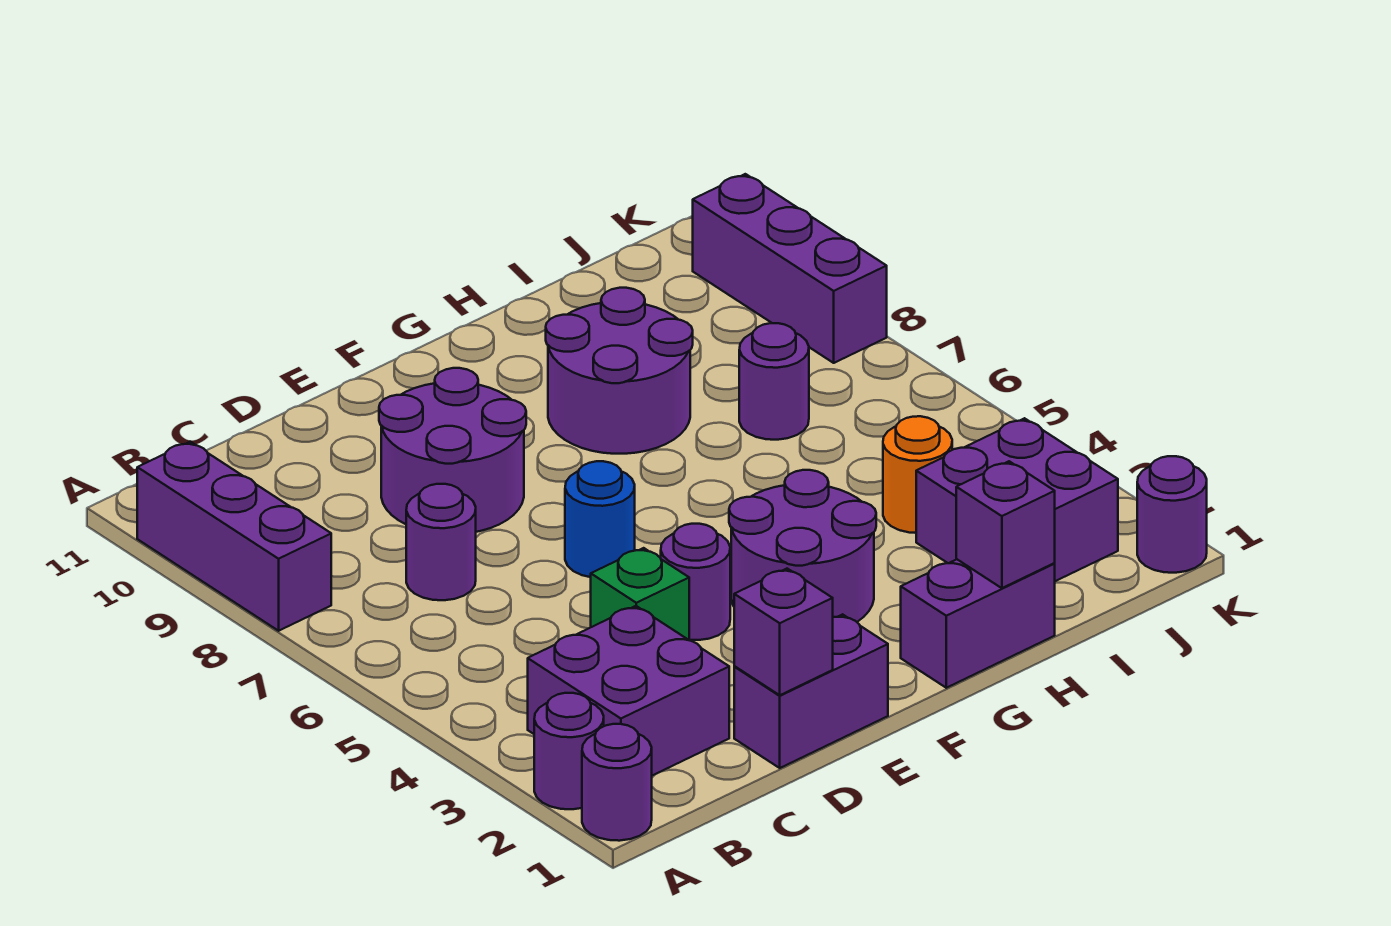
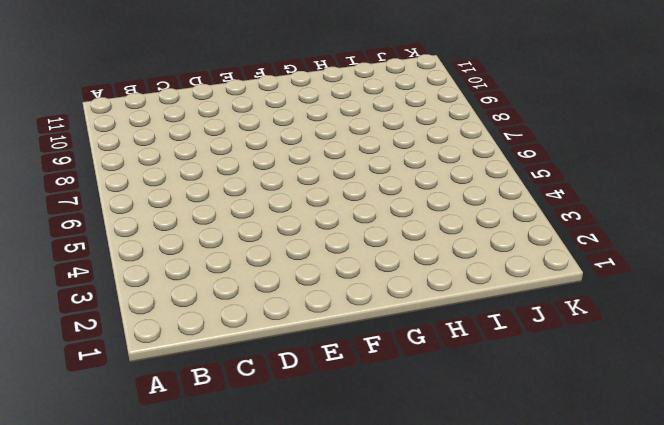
none -> purple 1x1 round brick [582,724,652,841]
none -> purple 1x1 round brick [534,693,604,809]
none -> purple 1x3 brick [137,442,331,631]

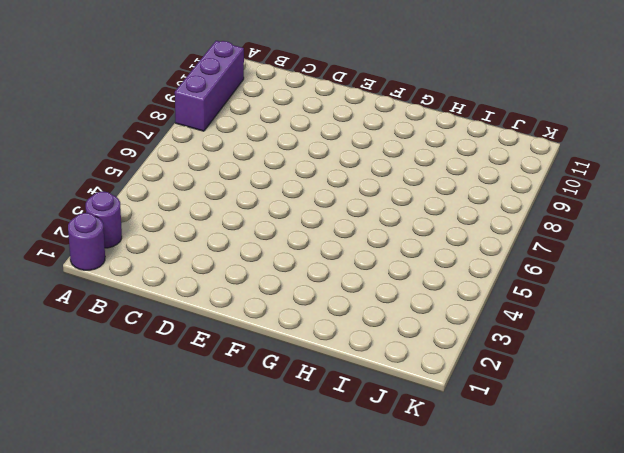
none -> purple 2x2 brick [528,606,729,776]
none -> purple 1x1 round brick [406,484,476,600]
none -> purple 1x2 brick [734,614,888,768]

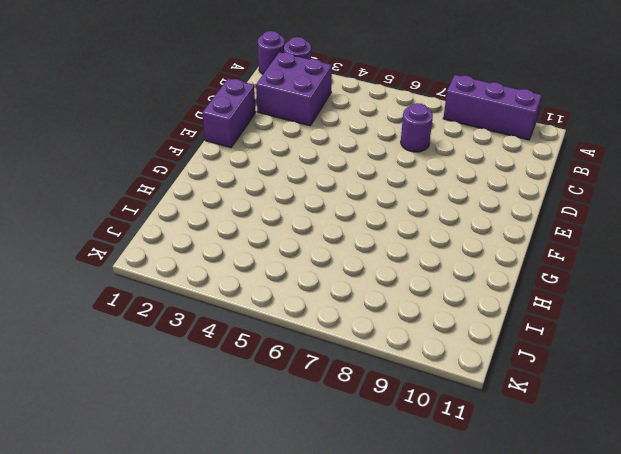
none -> green 1x1 brick [591,548,689,640]
none -> purple 2x2 round brick [379,368,526,532]
none -> purple 1x1 round brick [661,524,730,640]

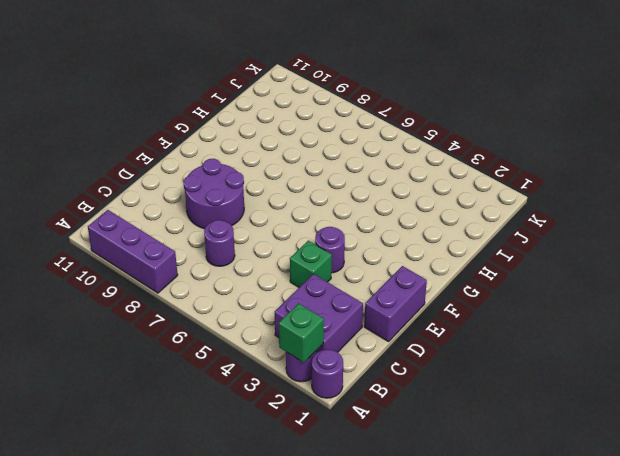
green 1x1 brick [279,303,324,363] -> none
none -> blue 1x1 round brick [565,461,635,577]
none -> purple 2x2 round brick [729,470,876,622]
none -> purple 1x2 brick [901,559,1055,688]

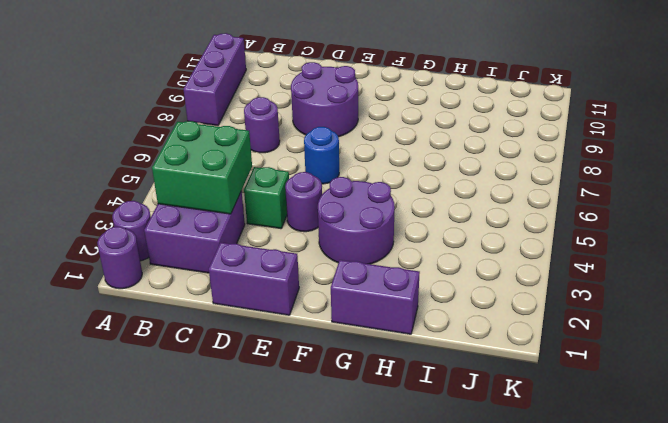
green 2x2 brick [152,121,252,214] -> none
none -> purple 2x2 round brick [546,288,693,454]
none -> purple 2x2 brick [916,418,1118,581]
none -> orange 1x1 round brick [883,416,952,533]

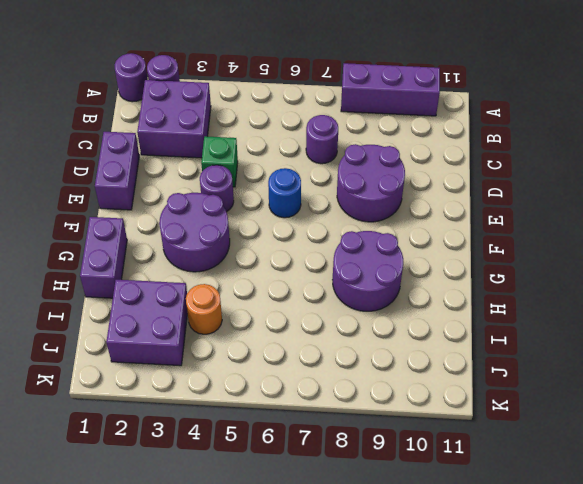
none -> purple 1x1 round brick [739,323,809,440]
none -> purple 1x1 round brick [1137,456,1207,573]
none -> purple 1x3 brick [693,174,887,363]

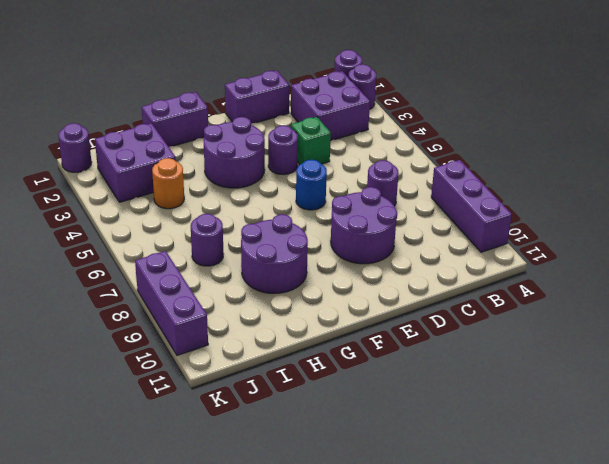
none -> purple 1x1 brick [734,569,833,695]
none -> purple 1x1 brick [956,461,1055,588]

